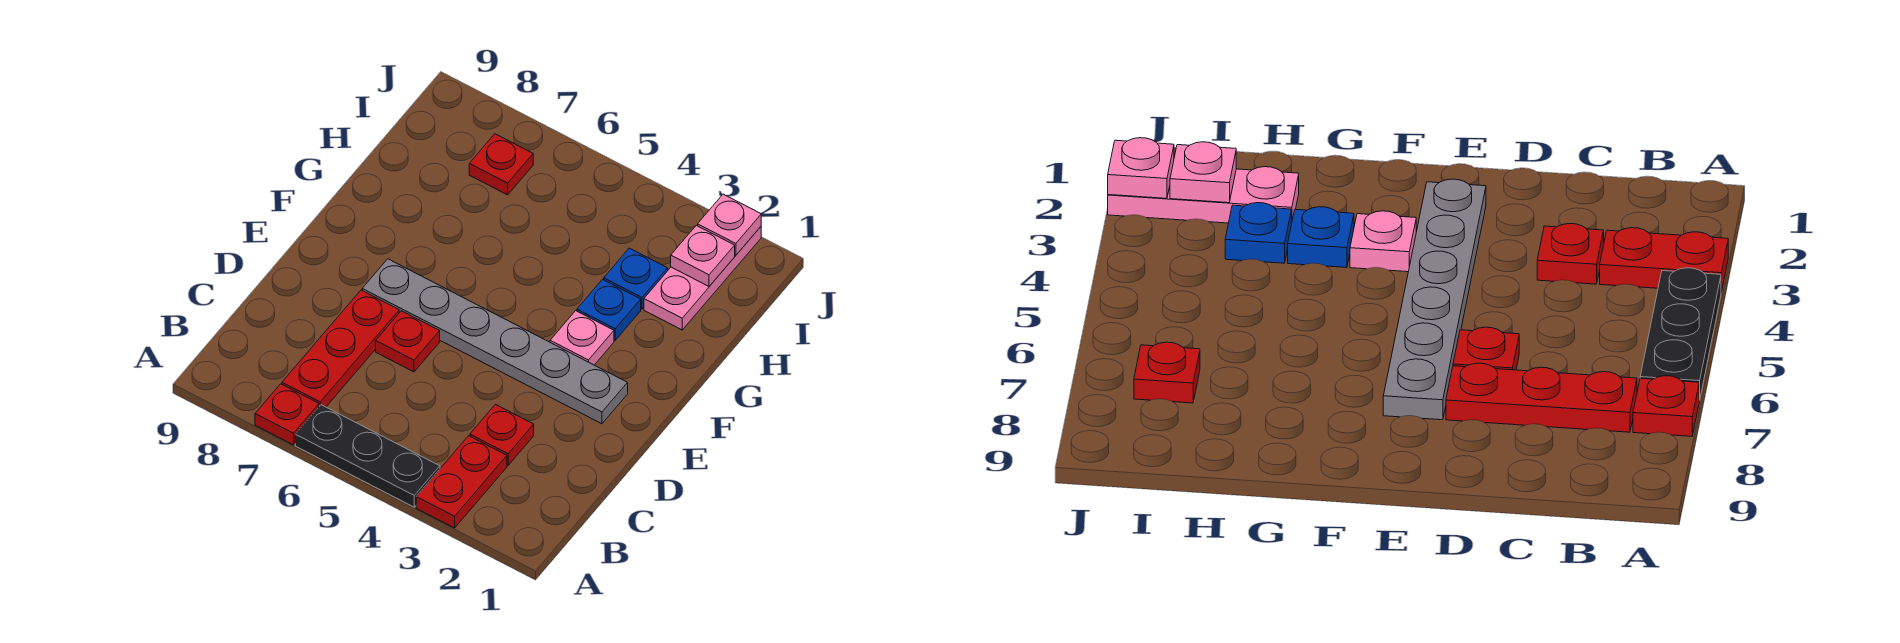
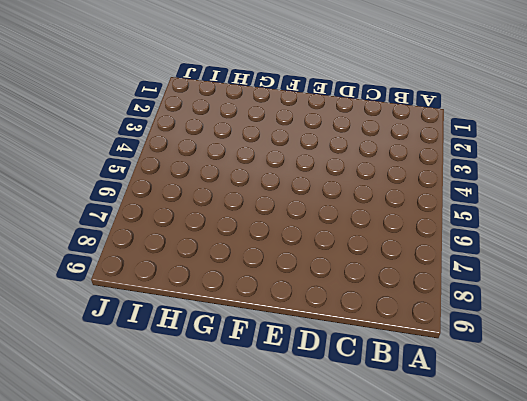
none -> red 1x2 plate [416,436,507,528]
none -> black 1x3 plate [295,405,440,507]
none -> red 1x1 plate [255,384,319,445]

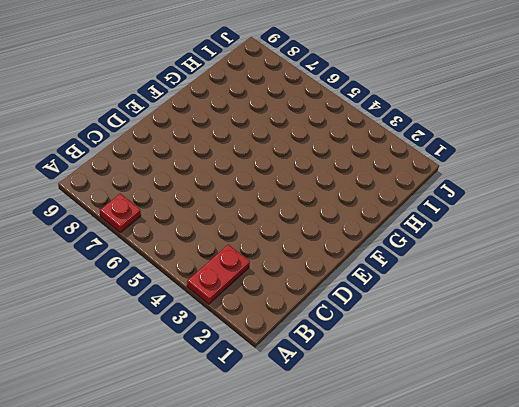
none -> black 1x3 plate [295,405,440,507]
none -> red 1x3 plate [282,290,399,407]
none -> red 1x1 plate [470,405,534,465]

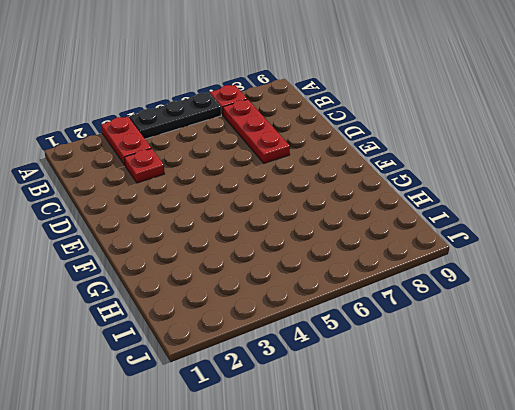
none -> red 1x1 plate [376,311,440,372]
none -> grey 1x6 plate [362,259,628,424]
none -> pink 1x1 plate [550,311,614,365]

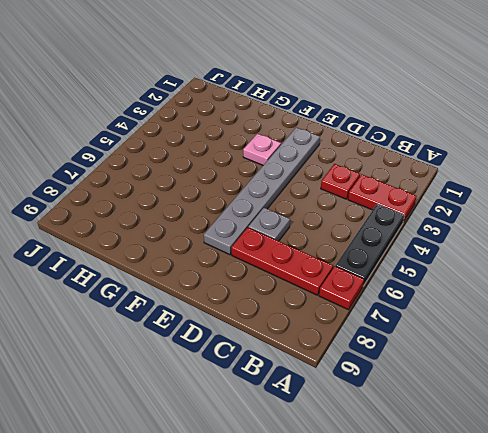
grey 1x1 plate [248,208,290,241] -> red 1x1 plate [376,311,440,372]
none -> blue 1x1 plate [577,280,641,340]
none -> pink 1x3 plate [644,227,761,330]
none -> blue 1x1 plate [604,248,668,309]

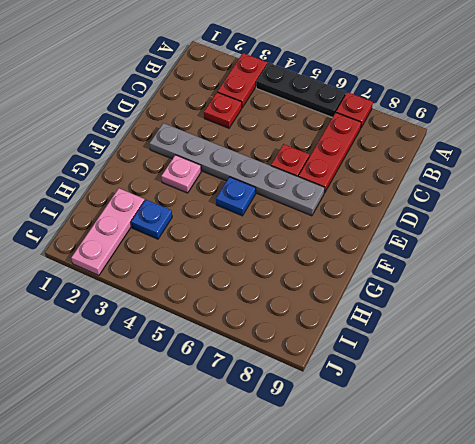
blue 1x1 plate [216,177,256,216] -> blue 1x1 plate moved to [577,280,641,340]
none -> red 1x1 plate [469,134,533,195]
none -> pink 1x1 plate [671,225,735,286]
none -> pink 1x1 plate [698,194,761,255]

